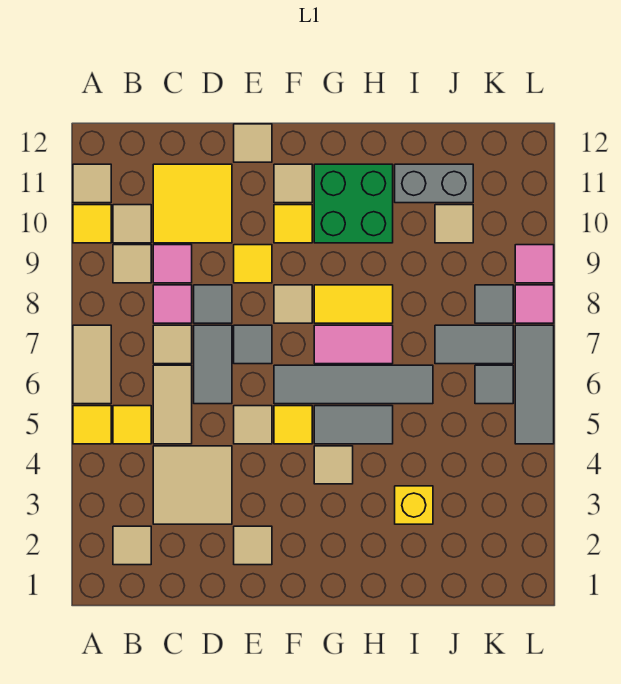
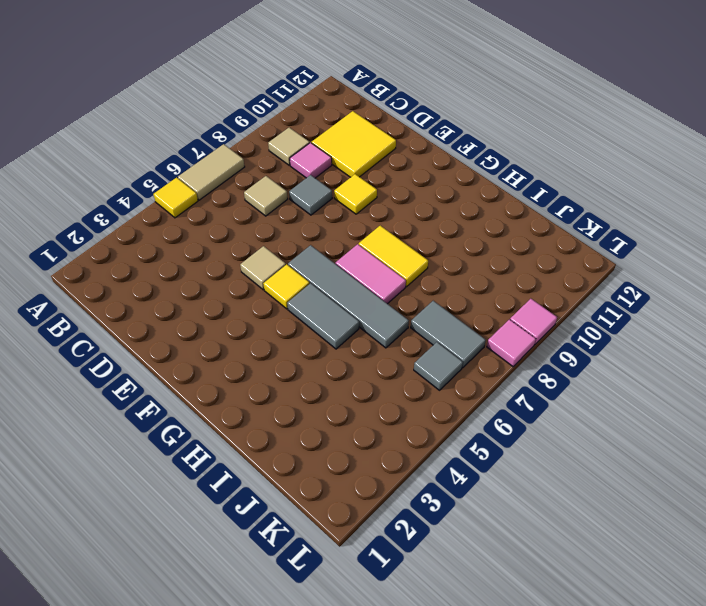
none -> yellow 1x1 tile [73,205,111,243]
none -> tan 1x1 tile [73,164,111,203]
none -> tan 1x1 tile [113,526,151,565]
none -> yellow 1x1 tile [113,406,151,444]

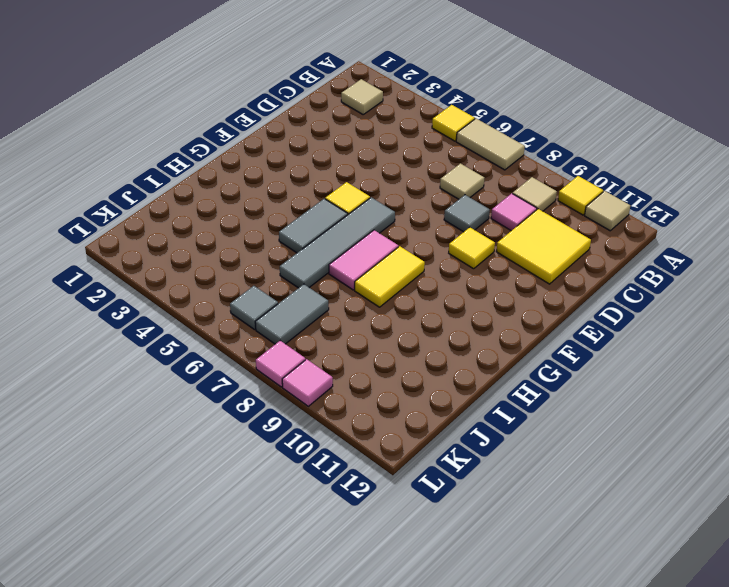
none -> yellow 1x1 tile [113,406,151,444]
none -> tan 1x1 tile [113,205,151,243]
none -> tan 2x2 tile [153,446,232,524]
none -> tan 1x2 tile [153,365,192,444]

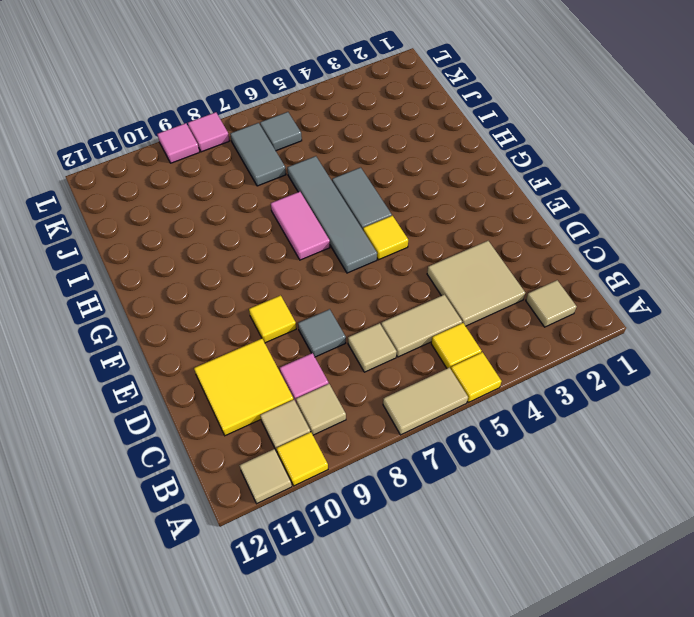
none -> pink 1x1 tile [153,285,192,323]
none -> grey 1x2 tile [194,325,232,404]
none -> tan 1x1 tile [234,526,272,565]
none -> tan 1x1 tile [234,406,272,444]

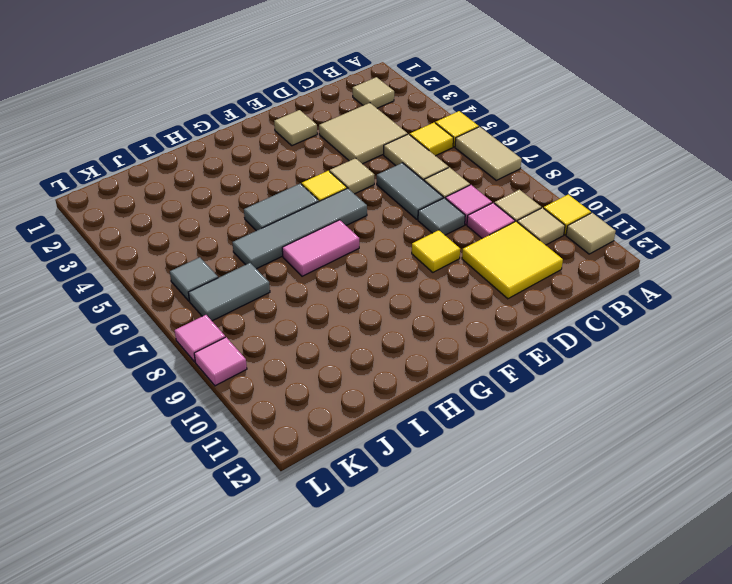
none -> grey 1x1 tile [234,325,272,364]
none -> tan 1x1 tile [234,124,272,162]
none -> tan 1x1 tile [274,285,312,323]
none -> yellow 1x1 tile [274,205,312,243]

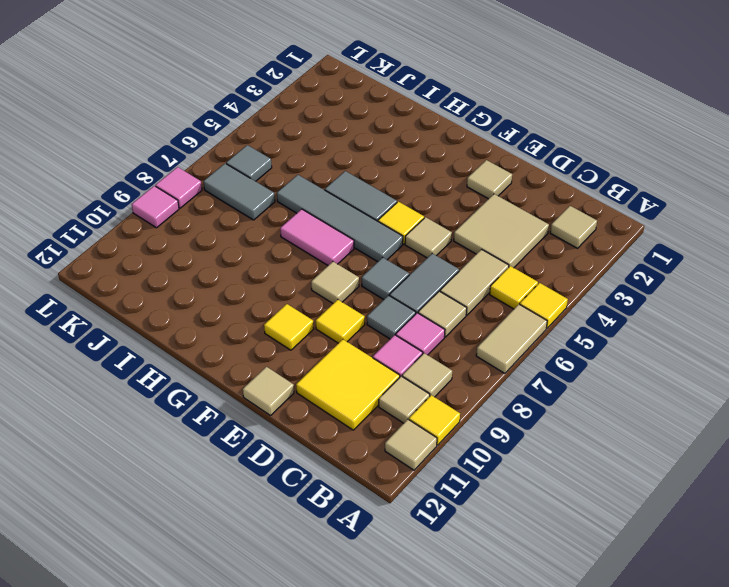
none -> tan 1x1 tile [274,164,312,203]
none -> tan 1x1 tile [314,446,353,484]
none -> yellow 1x2 tile [314,285,393,323]
none -> green 2x2 brick [314,164,393,243]

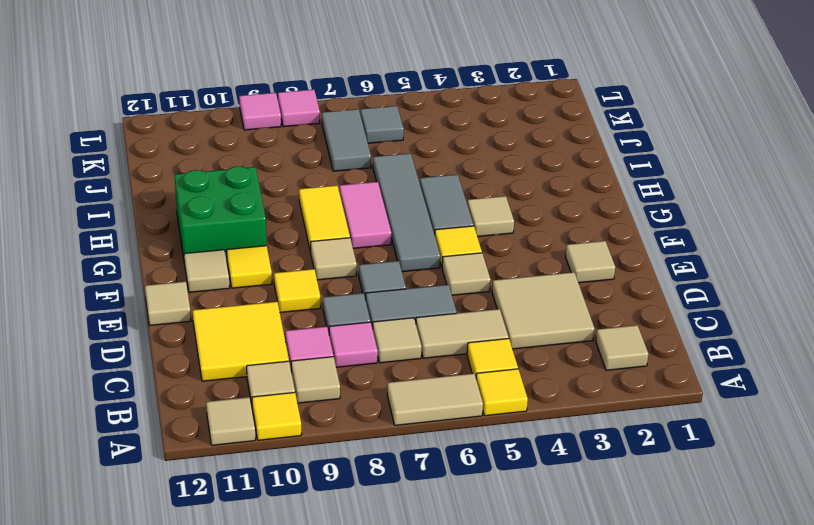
none -> yellow 1x1 brick [395,486,433,524]
none -> grey 1x2 brick [395,164,473,203]
none -> tan 1x1 tile [435,205,473,243]
none -> grey 1x1 tile [475,285,513,323]

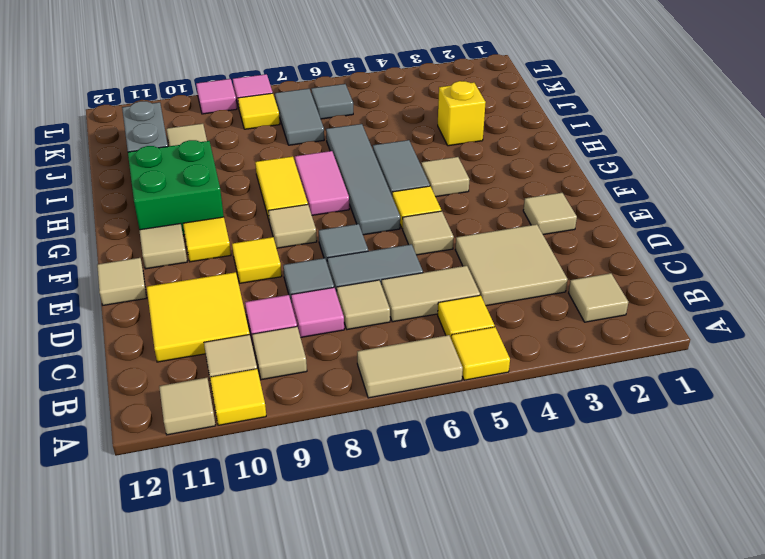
yellow 1x1 tile [238,93,280,129] -> grey 1x1 tile [475,285,513,323]
none -> grey 1x3 tile [515,325,554,444]

